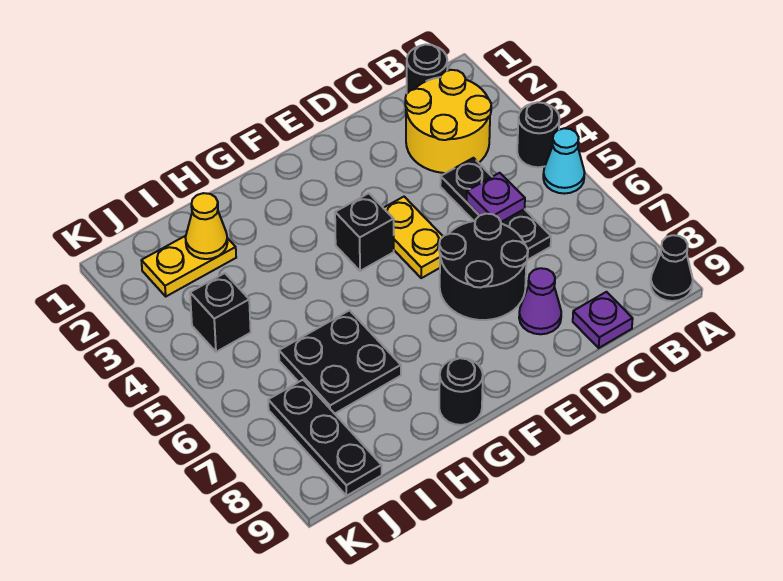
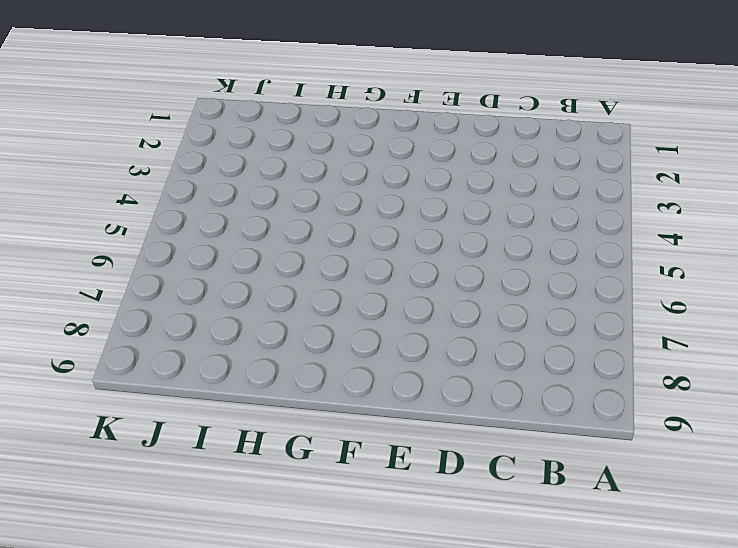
none -> black 1x1 round brick [517,102,559,167]
none -> cyan 1x1 cone [543,128,585,194]
none -> black 1x1 cone [651,235,693,301]

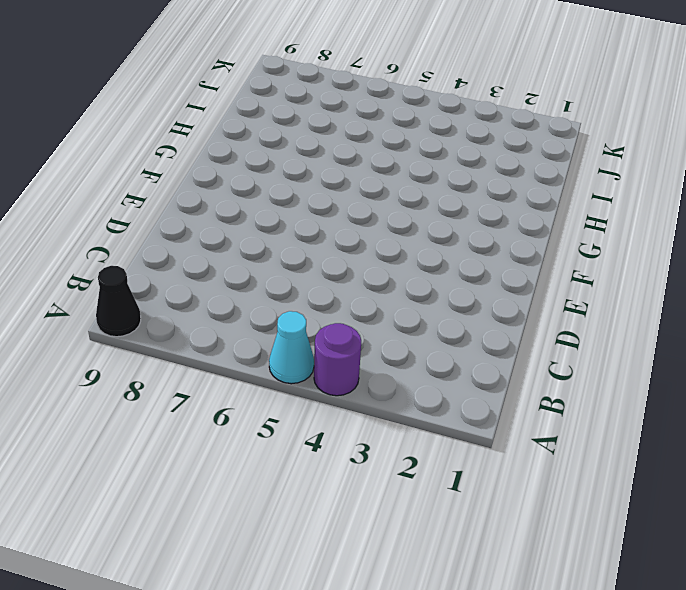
purple 1x1 round brick [314,323,361,396] -> black 1x1 round brick [517,102,559,167]
none -> black 1x1 round brick [407,44,447,93]
none -> yellow 2x2 round brick [405,70,491,173]
none -> black 1x3 plate [440,158,551,260]

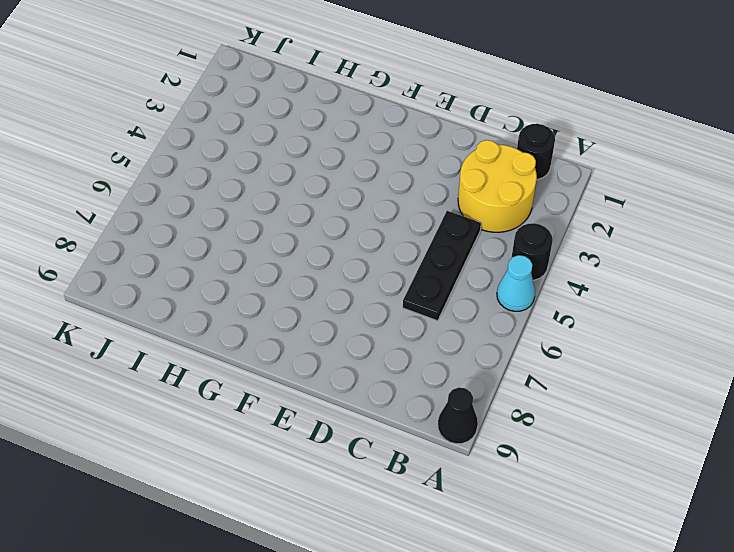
none -> purple 1x1 plate [573,292,633,348]
none -> black 2x2 round brick [439,214,528,320]
none -> purple 1x1 cone [519,268,561,334]

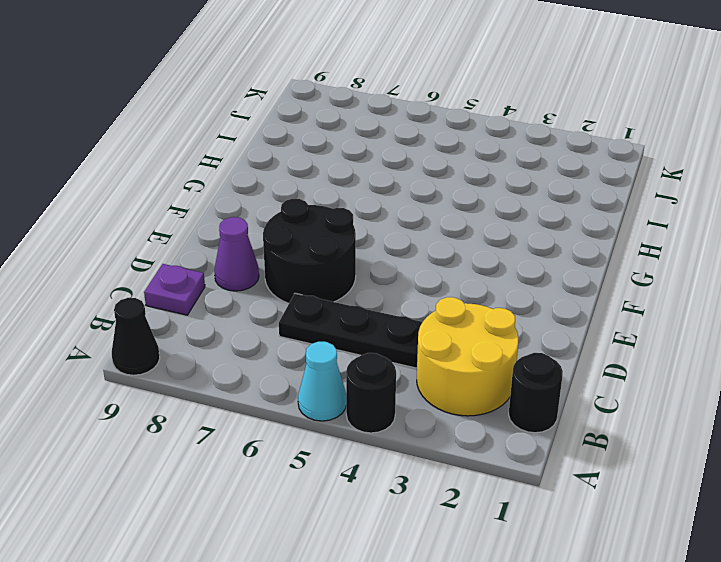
none -> yellow 1x2 plate [384,197,443,278]
none -> black 1x1 brick [335,193,394,271]
none -> black 1x1 round brick [439,358,483,425]

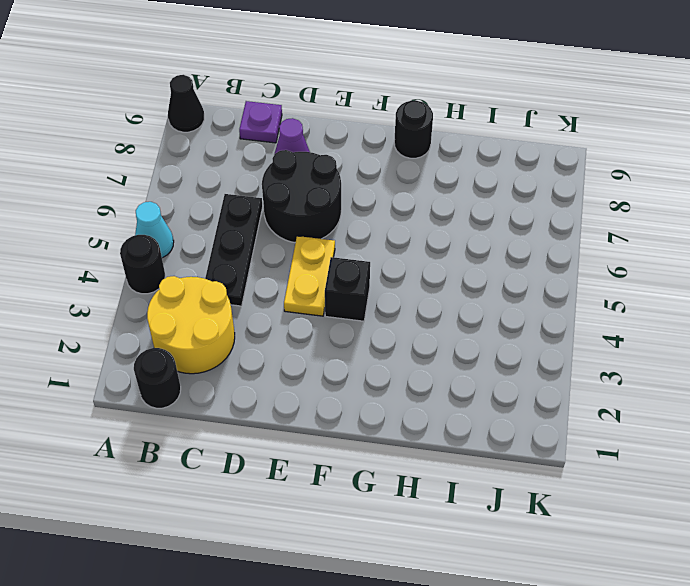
none -> black 2x2 plate [279,310,401,414]
none -> yellow 1x2 plate [141,236,236,296]
none -> black 1x1 brick [190,273,251,352]

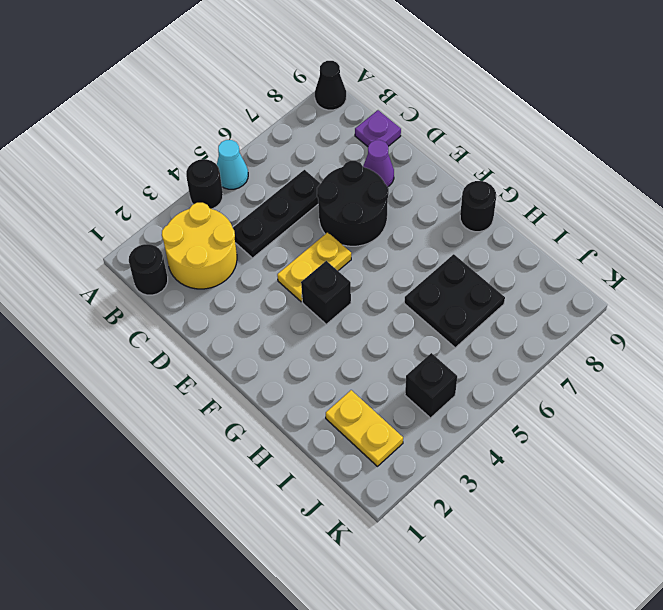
none -> black 1x3 plate [268,380,382,496]
none -> purple 1x1 plate [467,173,525,222]
none -> yellow 1x1 cone [185,193,227,259]

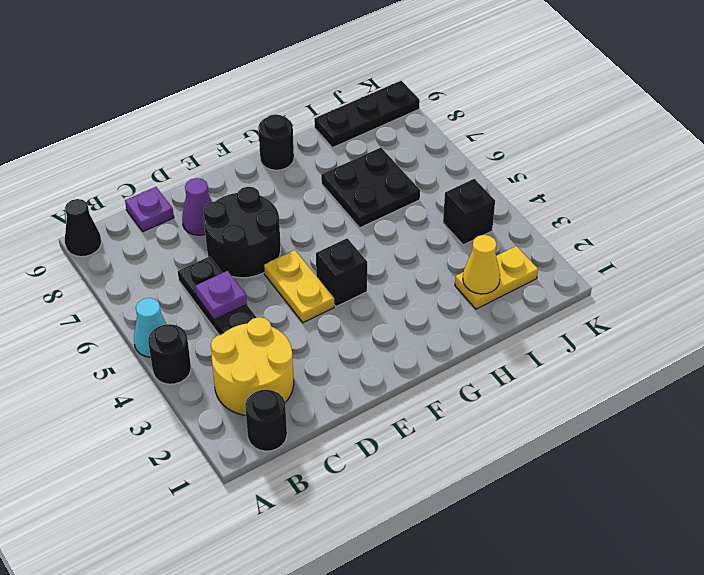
black 1x3 plate [314,81,420,148] -> black 1x3 plate turned to [268,380,382,496]

